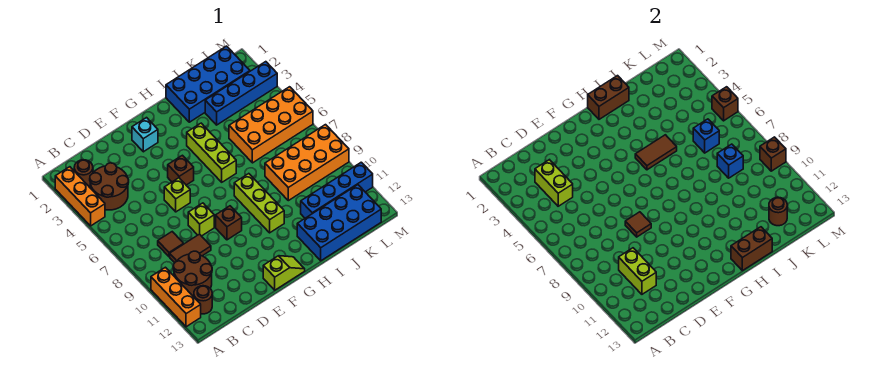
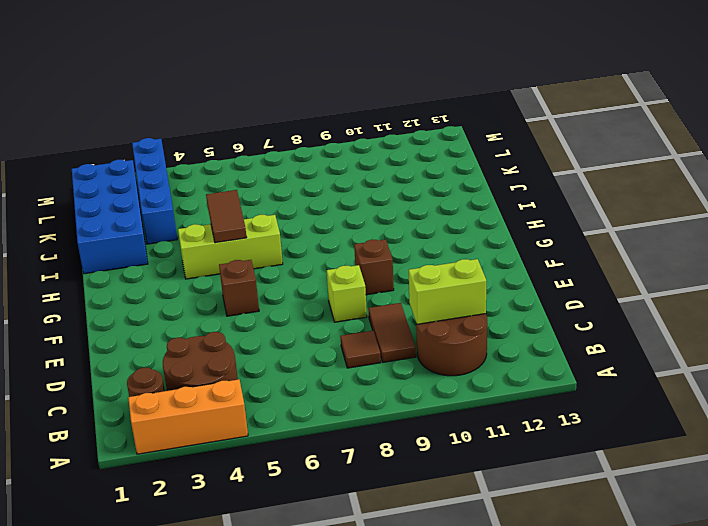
none -> orange 1x3 brick [151,267,201,327]
none -> brown 1x1 round brick [194,286,212,314]
none -> lime 1x1 brick [164,178,190,212]
none -> cyan 1x1 brick [132,118,158,152]

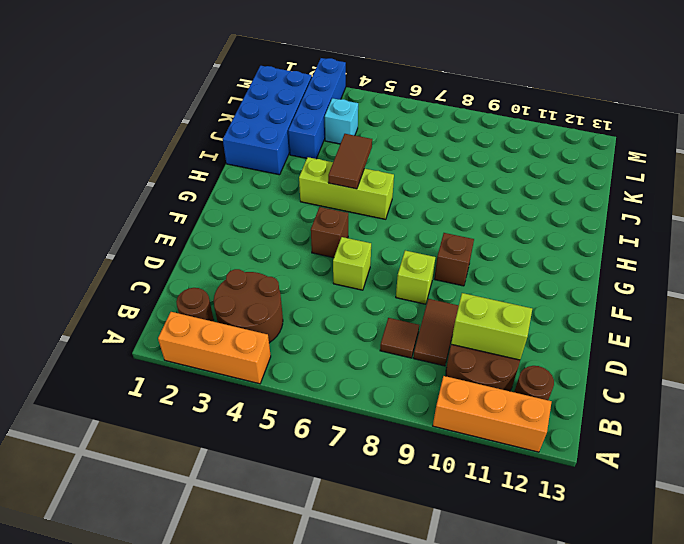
cyan 1x1 brick [325,98,358,144] -> cyan 1x1 brick moved to [132,118,158,152]
none -> lime 1x2 slope [263,256,305,290]
none -> lime 1x3 brick [234,174,284,233]
none -> blue 2x4 brick [297,185,381,261]
none -> orange 2x4 brick [229,87,313,163]

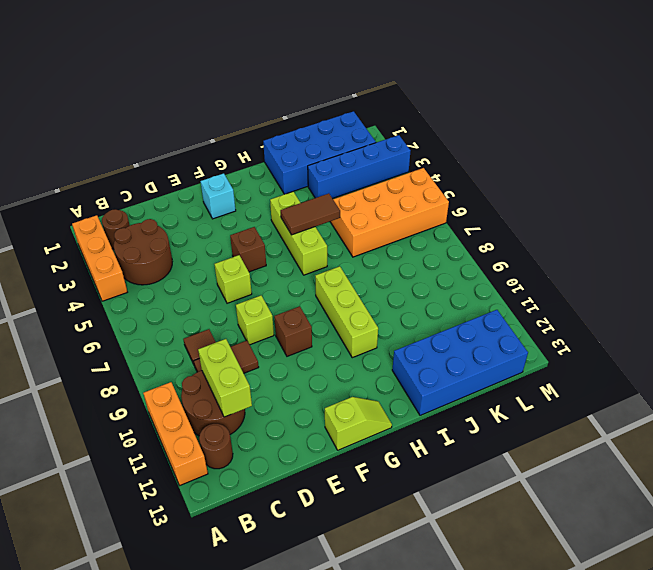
none -> orange 2x4 brick [265,125,349,201]
none -> blue 1x4 brick [301,162,373,218]
none -> lime 1x2 brick [535,160,573,206]
none -> brown 1x1 tile [625,212,651,237]

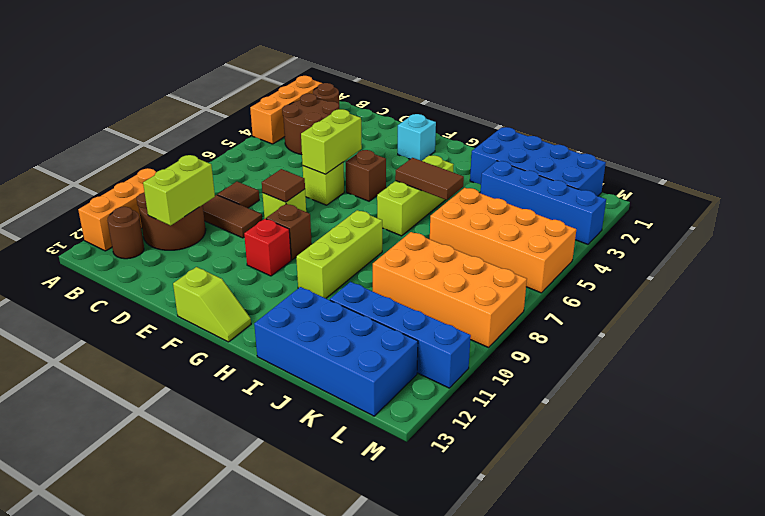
lime 1x2 brick [301,109,362,174] -> lime 1x2 brick moved to [535,160,573,206]
red 1x1 brick [244,219,291,276] -> none
none -> brown 1x2 brick [588,76,629,119]
none -> brown 1x2 brick [731,227,772,271]
none -> blue 1x1 brick [693,119,719,153]
none -> blue 1x1 brick [717,144,743,178]

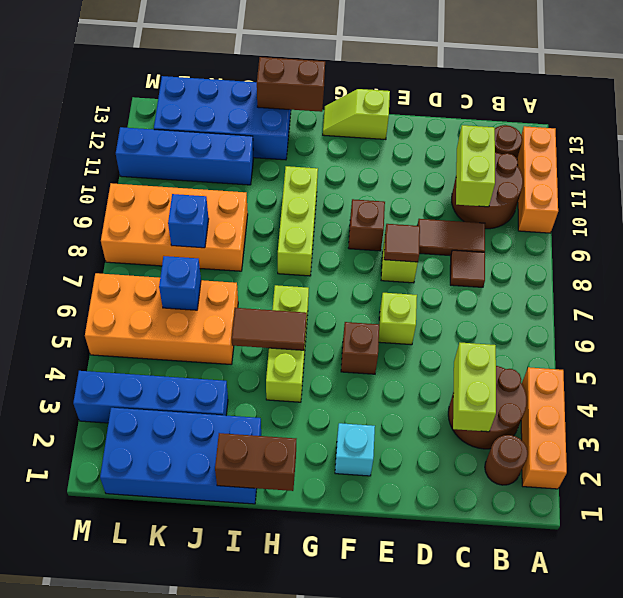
none -> brown 1x1 round brick [769,197,787,226]
none -> brown 1x1 brick [712,87,738,121]
none -> brown 1x1 brick [760,137,786,171]

